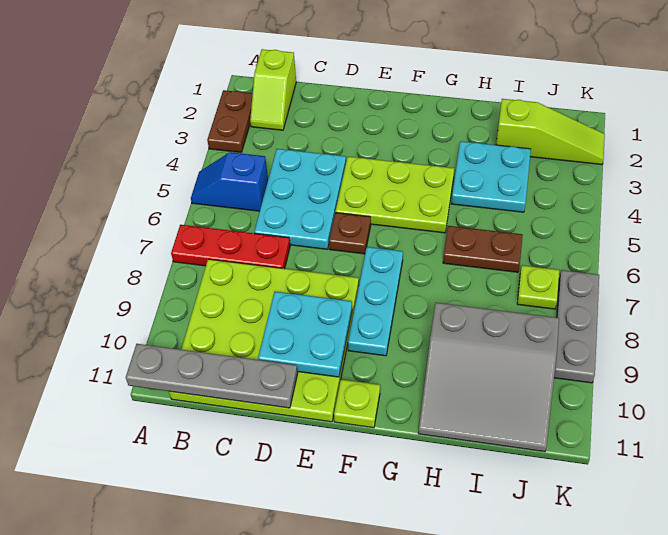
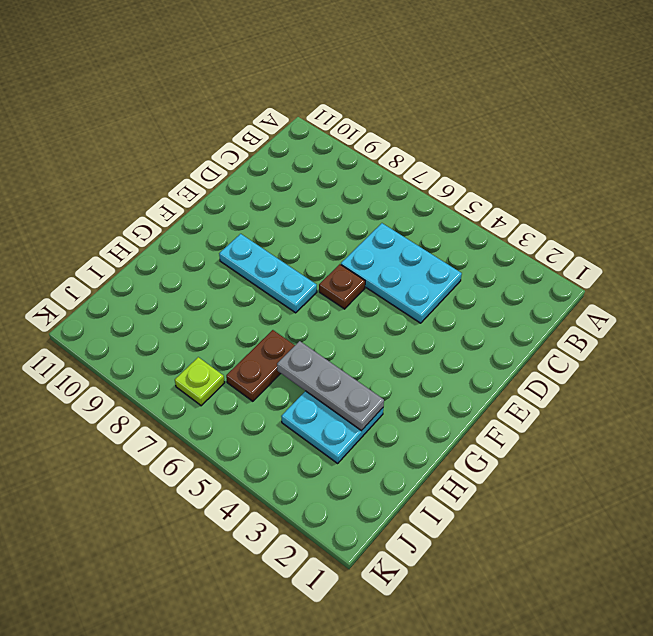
grey 1x3 plate [277,341,384,431] -> grey 1x3 plate moved to [554,270,599,383]
none -> brown 1x2 plate [207,90,253,153]
none -> blue 1x2 slope [191,152,268,211]
none -> red 1x3 plate [171,225,290,269]

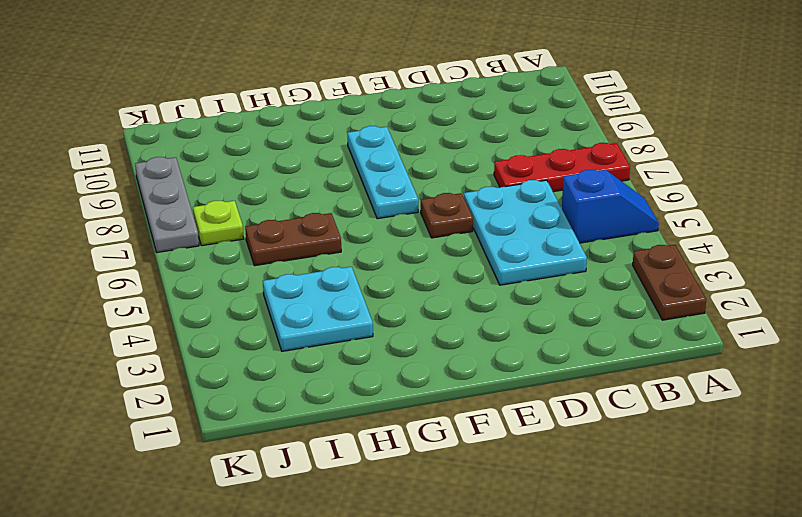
none -> lime 1x2 slope [250,49,296,130]
none -> lime 4x4 plate [169,259,359,422]
none -> lime 2x3 plate [336,157,454,233]

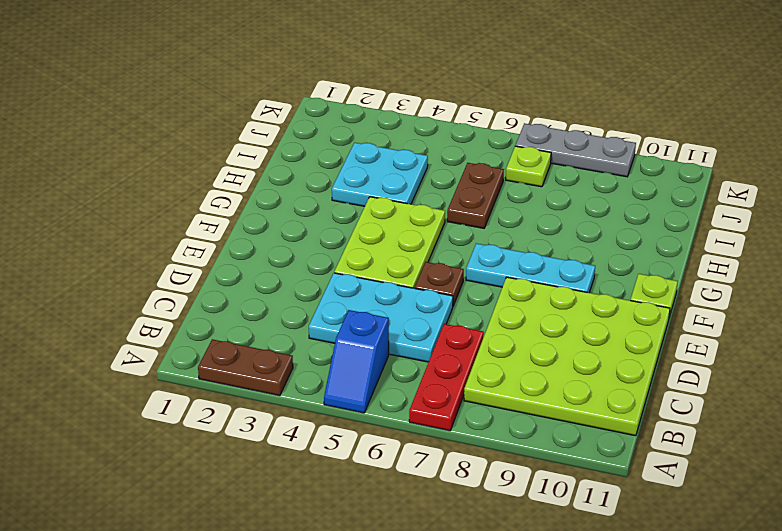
none -> lime 1x2 slope [250,49,296,130]
none -> grey 3x3 slope [418,303,559,452]
none -> lime 1x3 slope [496,99,605,165]

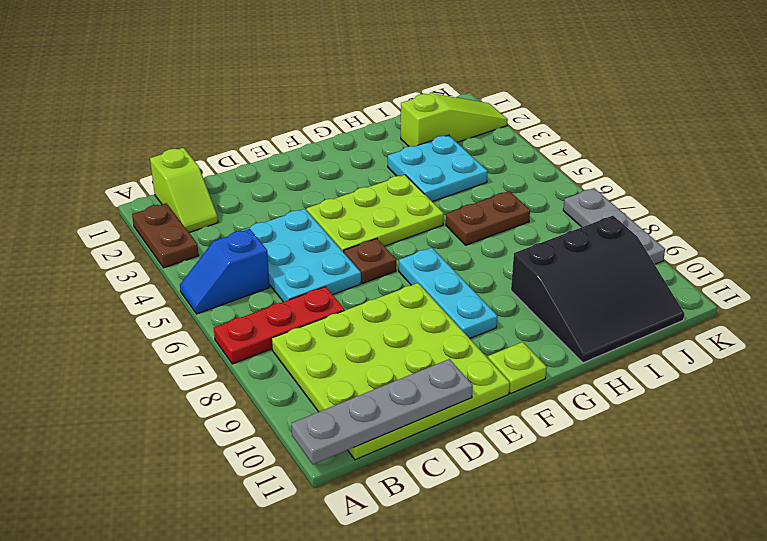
black 3x3 slope [511,216,684,363] -> grey 3x3 slope [418,303,559,452]
none -> lime 1x1 plate [517,265,559,309]
none -> cyan 2x2 plate [258,292,352,377]

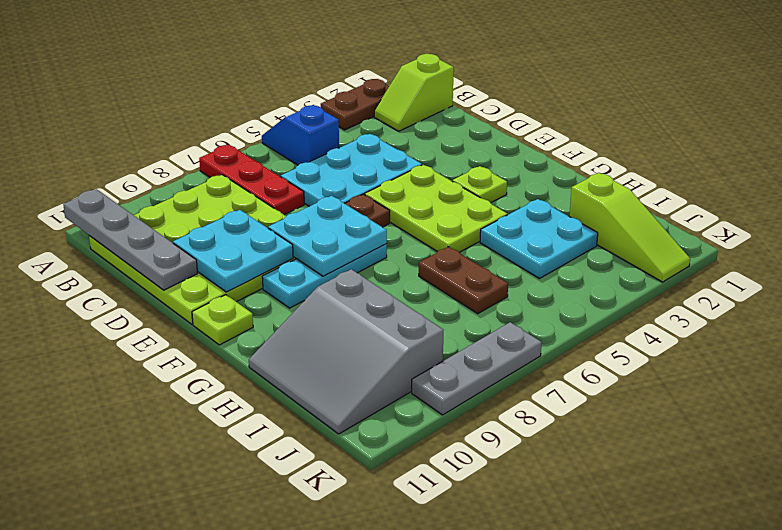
cyan 2x2 plate [268,196,387,276] -> none
lime 1x1 plate [452,166,507,203] -> lime 1x1 plate moved to [517,265,559,309]

